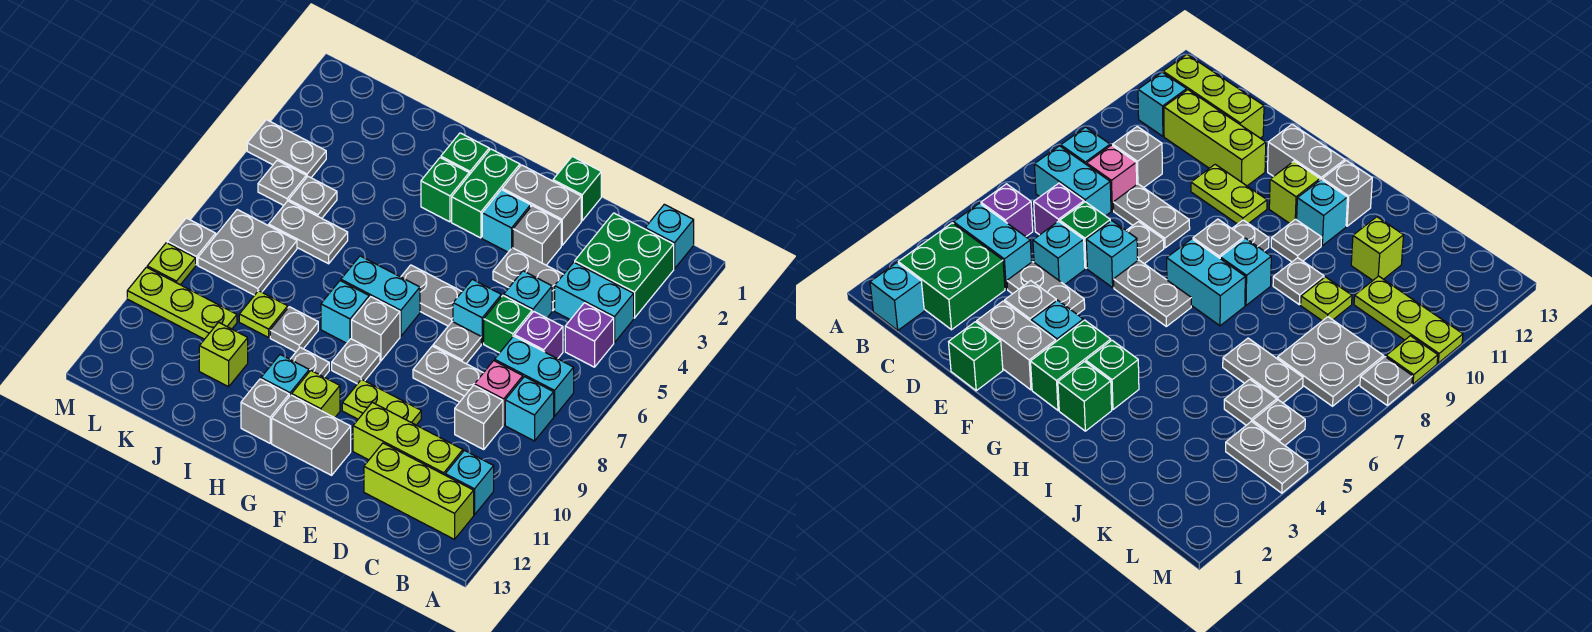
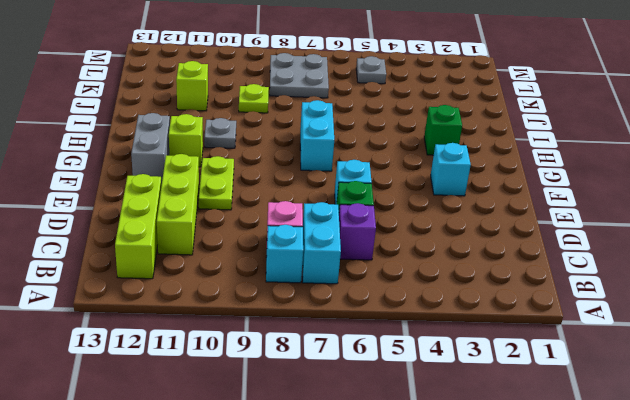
none -> cyan 1x1 brick [645,204,694,269]
none -> green 2x2 brick [575,213,674,318]
none -> cyan 1x2 brick [555,262,634,343]
none -> purple 1x1 brick [565,303,614,367]

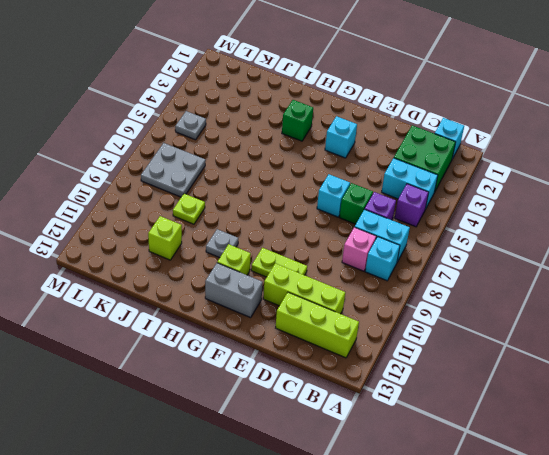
none -> cyan 1x1 brick [445,450,494,515]
none -> grey 1x1 brick [455,385,503,449]
none -> grey 1x2 plate [493,248,563,311]
none -> cyan 1x1 brick [504,271,552,318]

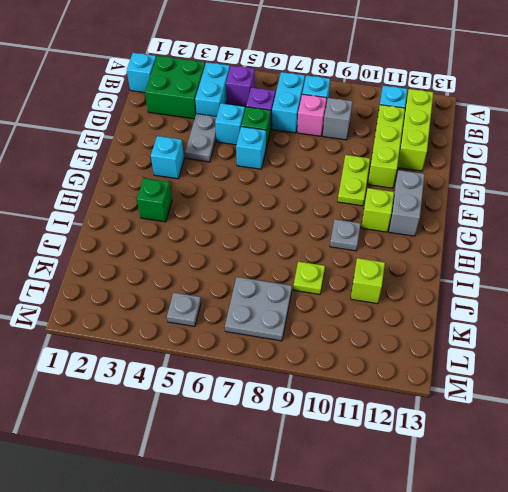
none -> grey 1x2 plate [413,346,483,402]
none -> green 1x1 brick [553,156,601,221]
none -> grey 1x2 brick [502,165,581,245]
none -> grey 1x1 brick [513,206,561,265]

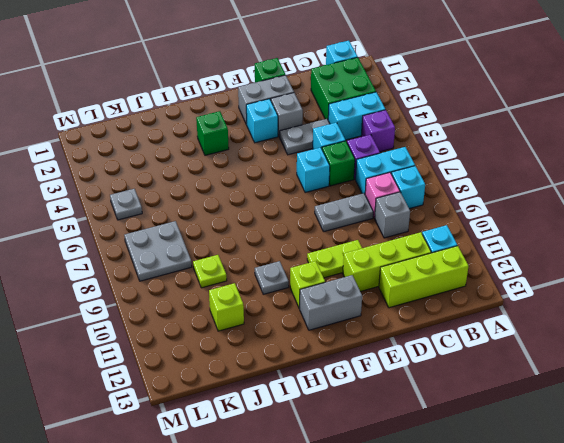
none -> grey 1x1 plate [433,322,481,363]
none -> grey 1x2 plate [401,265,462,326]
none -> green 1x2 brick [452,149,520,238]
none -> cyan 1x2 brick [341,256,420,336]

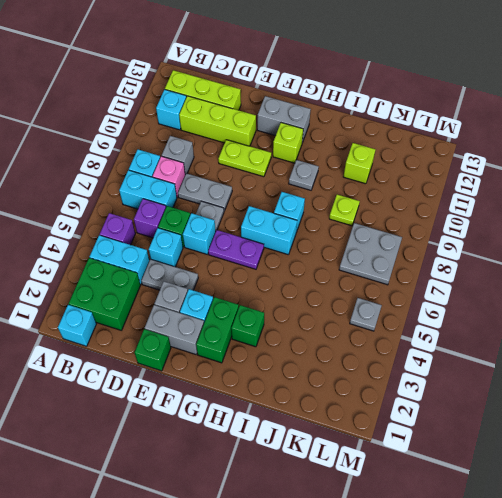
purple 1x2 plate [208,230,264,269] -> grey 1x2 plate [401,265,462,326]
none -> grey 1x1 brick [352,297,400,361]
none -> grey 1x1 plate [332,339,380,384]
none -> green 1x1 brick [441,133,489,175]
none -> cyan 1x1 brick [261,355,309,396]

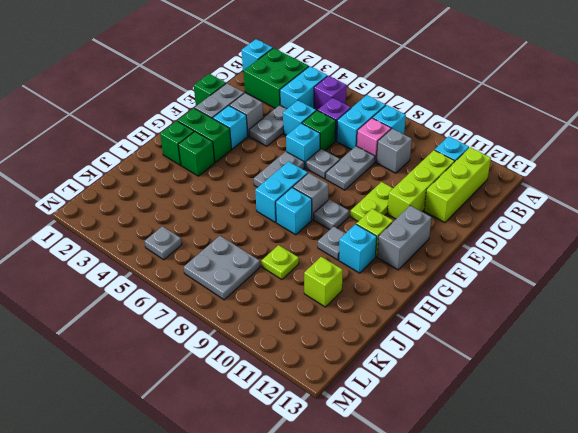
none -> grey 1x1 brick [241,379,289,443]
none -> grey 1x1 plate [270,307,318,352]
none -> grey 1x2 plate [269,201,348,264]
none -> grey 1x1 plate [289,176,337,218]

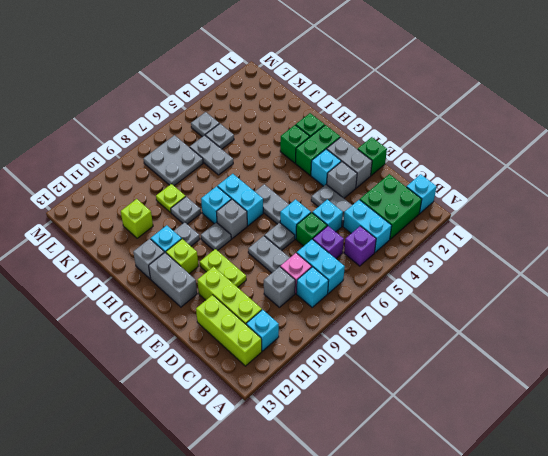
none -> lime 1x3 plate [127,267,237,339]
none -> grey 1x2 plate [247,120,326,178]
none -> grey 1x1 plate [167,218,216,265]
none -> lime 1x1 plate [147,243,196,285]

